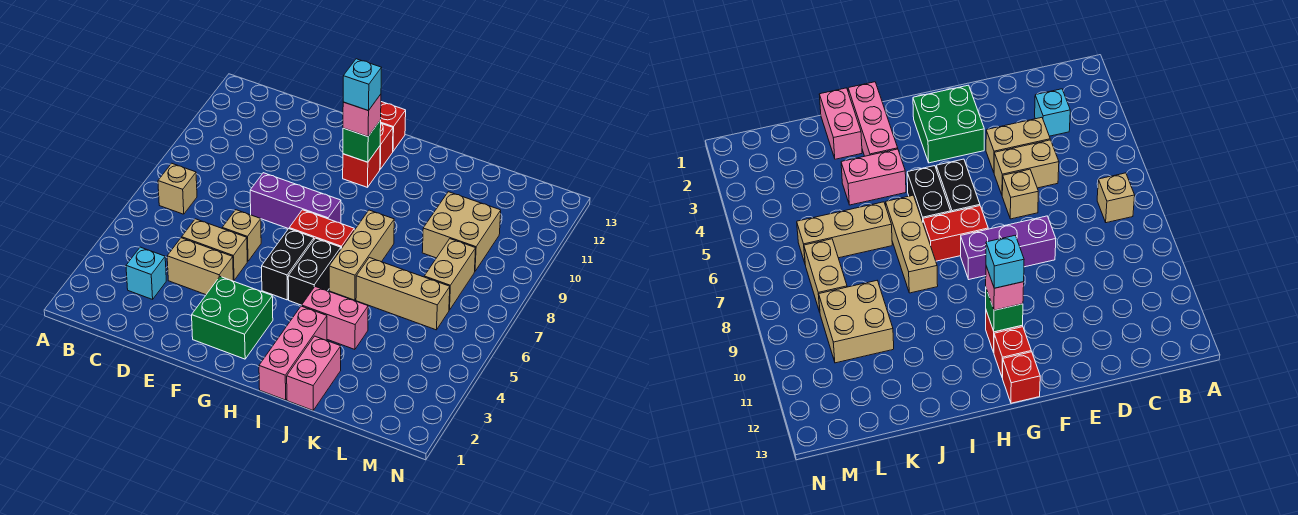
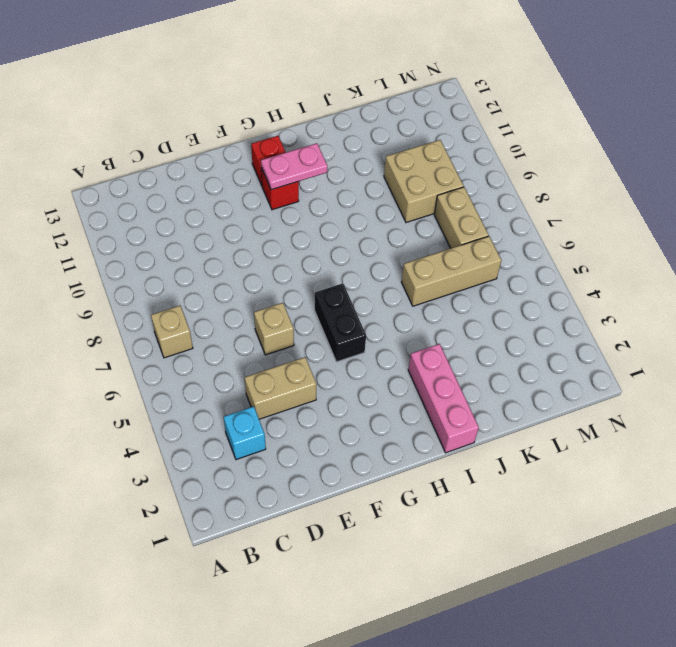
pink 1x2 plate [261,143,328,190] -> green 1x1 brick [343,120,381,162]
none -> tan 1x2 brick [182,219,247,280]
none -> purple 1x3 brick [250,173,341,229]
none -> green 2x2 brick [192,277,273,359]

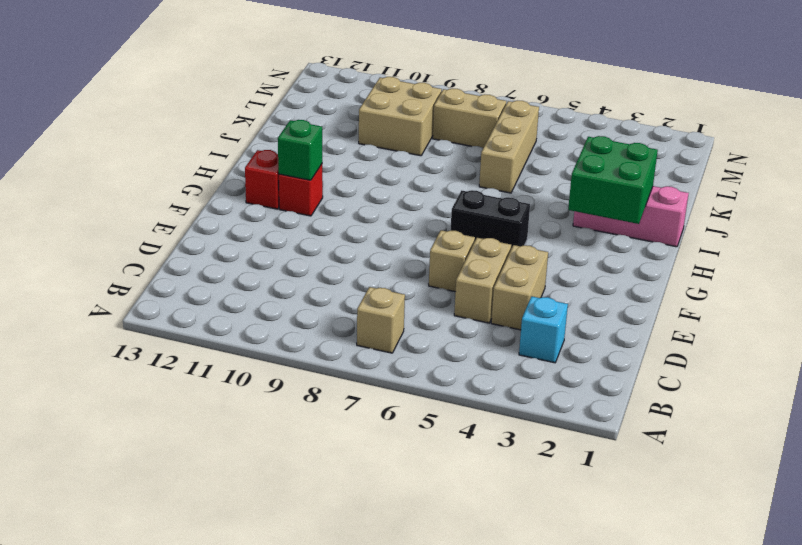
green 2x2 brick [568,136,658,224] -> green 2x2 brick moved to [192,277,273,359]
none -> purple 1x3 brick [250,173,341,229]
none -> red 1x2 brick [289,210,354,249]
none -> red 1x1 brick [381,102,406,151]

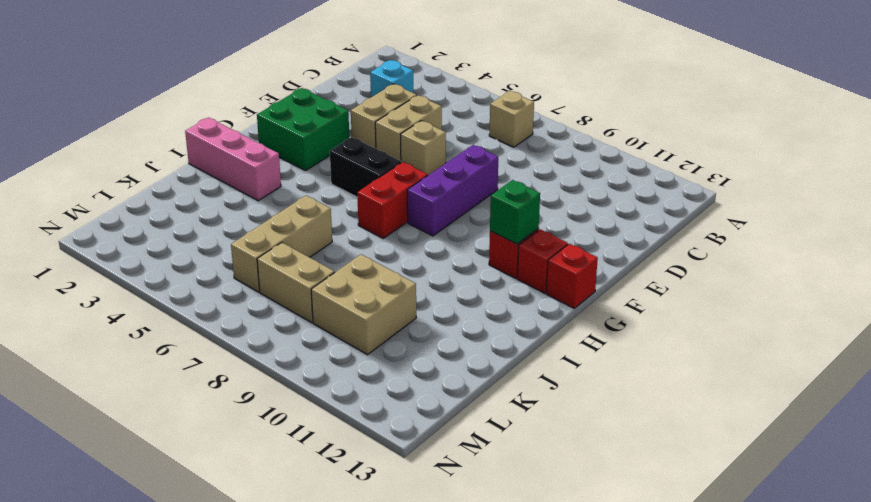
none -> black 1x2 brick [288,238,341,305]
none -> pink 1x2 brick [302,287,368,349]
none -> tan 1x3 brick [329,210,394,300]

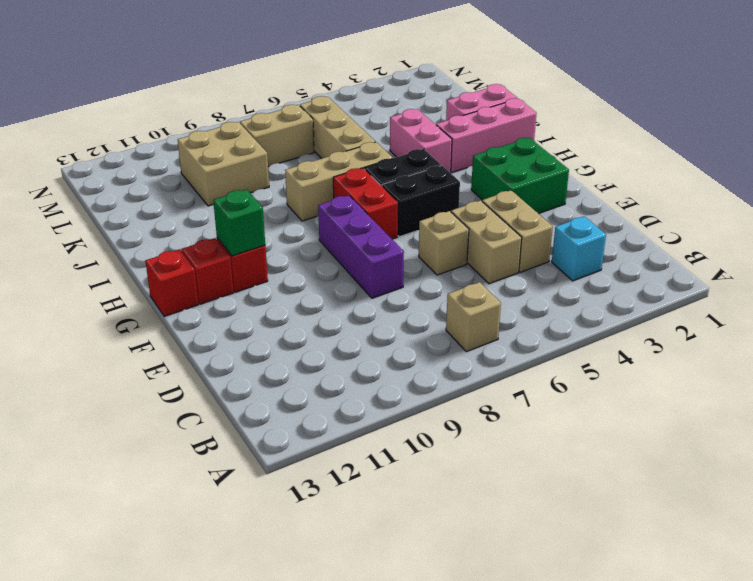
none -> pink 1x1 brick [343,94,381,137]
none -> cyan 1x1 brick [343,59,381,111]

